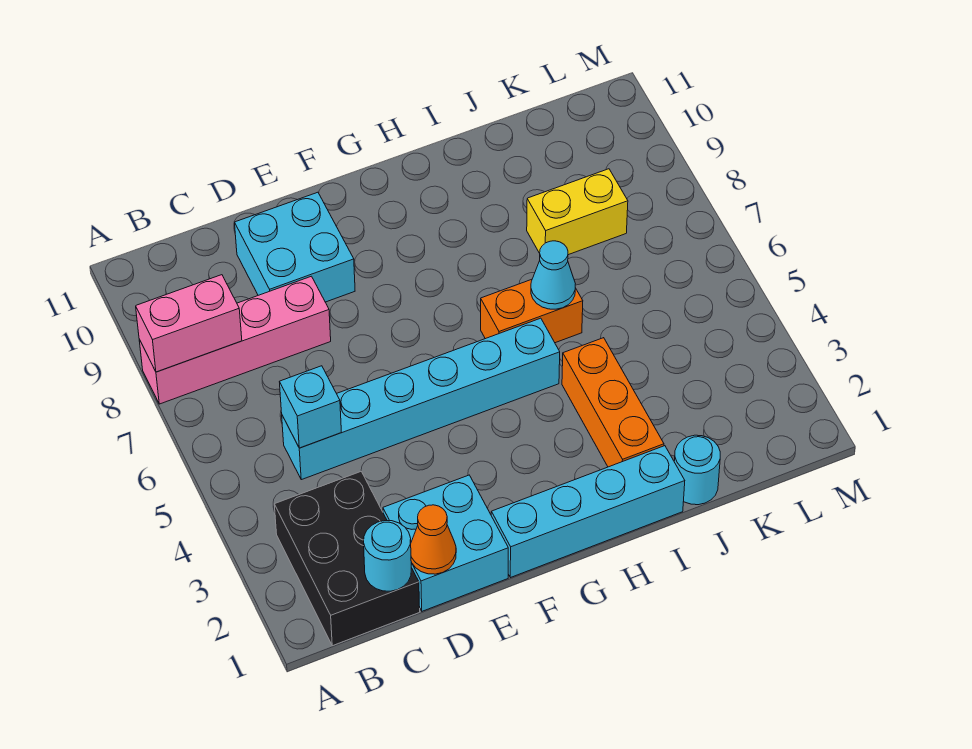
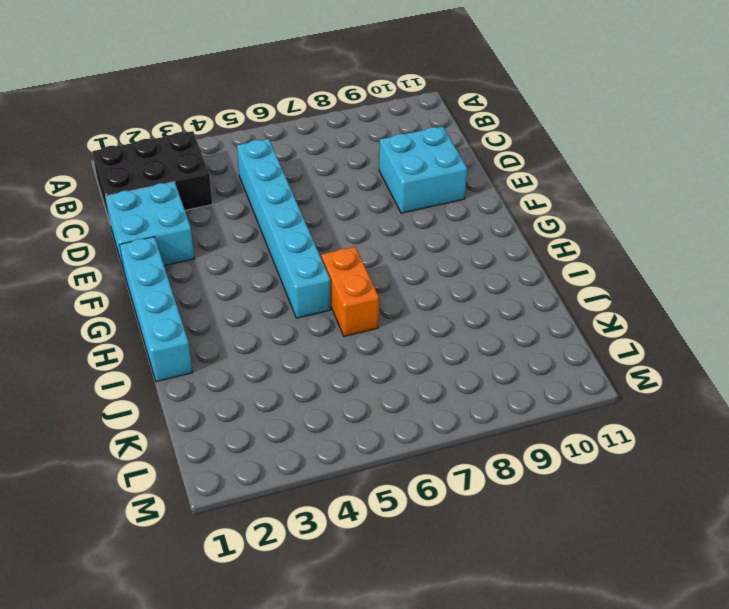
none -> pink 1x4 brick [139,276,331,404]
none -> orange 1x3 brick [562,338,664,467]
none -> cyan 1x1 round brick [674,435,720,505]

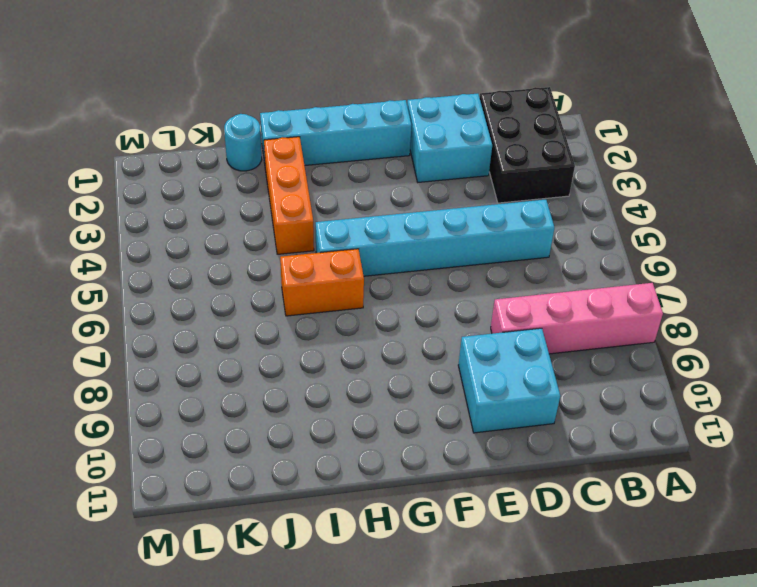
none -> yellow 1x2 brick [527,169,628,255]
none -> pink 1x2 brick [136,275,242,372]
none -> cyan 1x1 round brick [364,521,411,591]

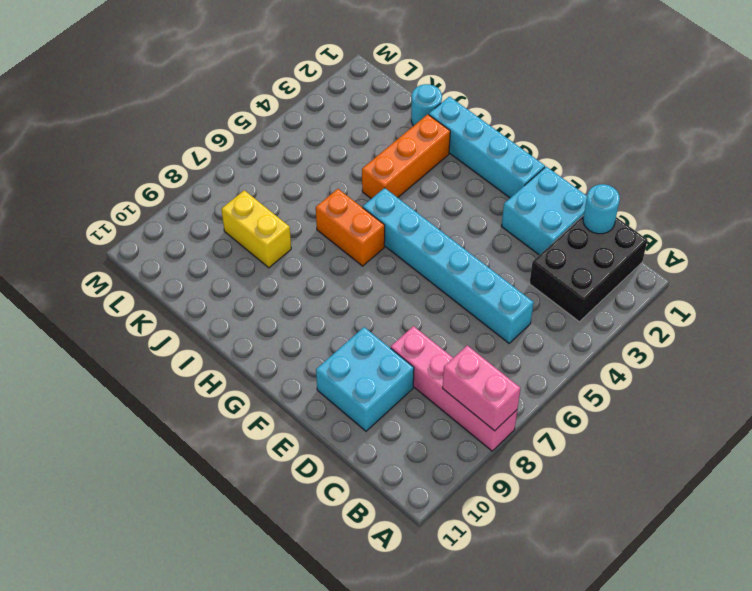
none -> cyan 1x1 brick [280,366,341,448]
none -> orange 1x1 cone [411,505,456,574]
none -> cyan 1x1 cone [531,241,575,309]

